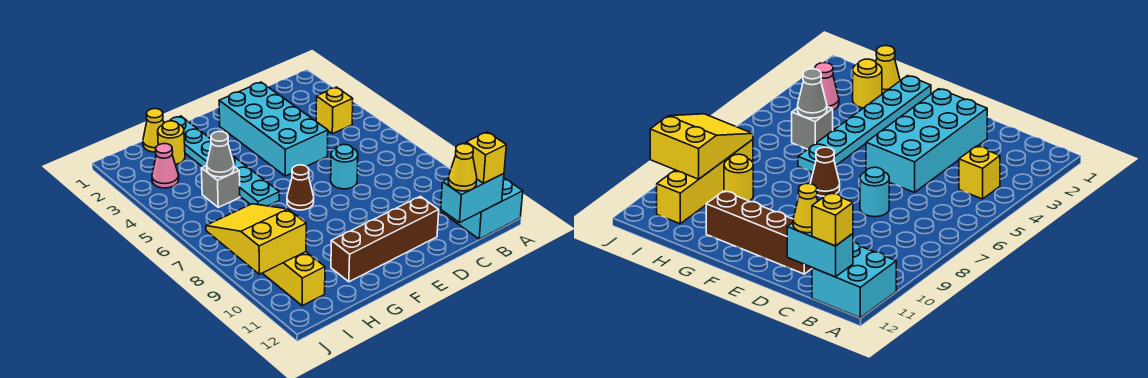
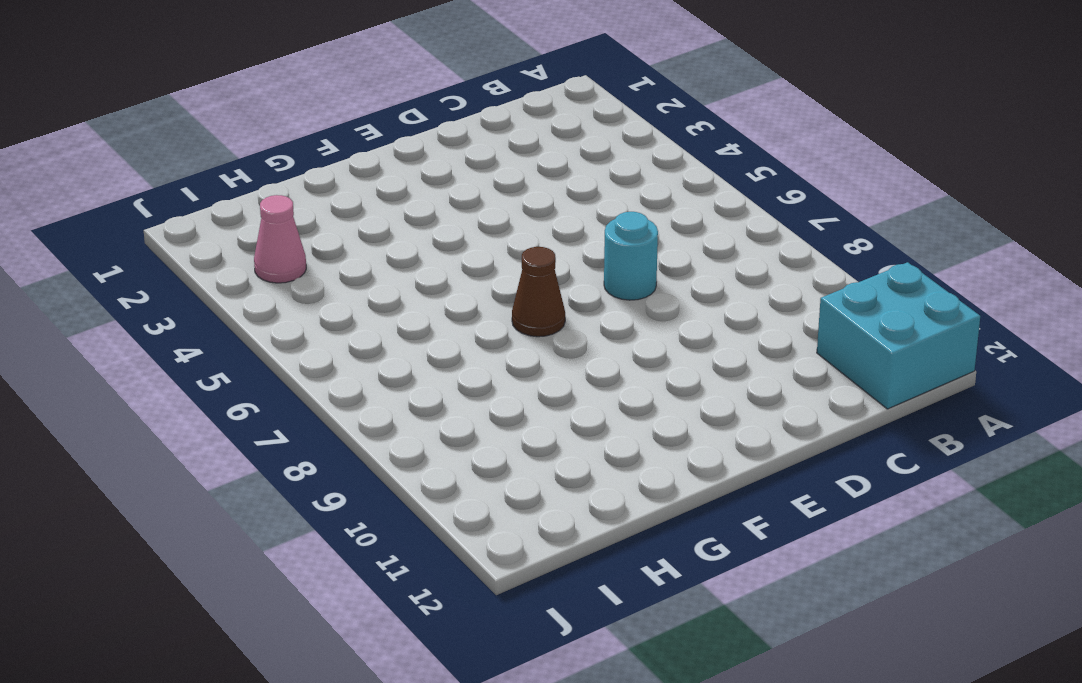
none -> yellow 1x1 brick [316,87,353,134]
none -> cyan 2x4 brick [219,82,328,176]
none -> brown 1x4 brick [331,196,439,282]

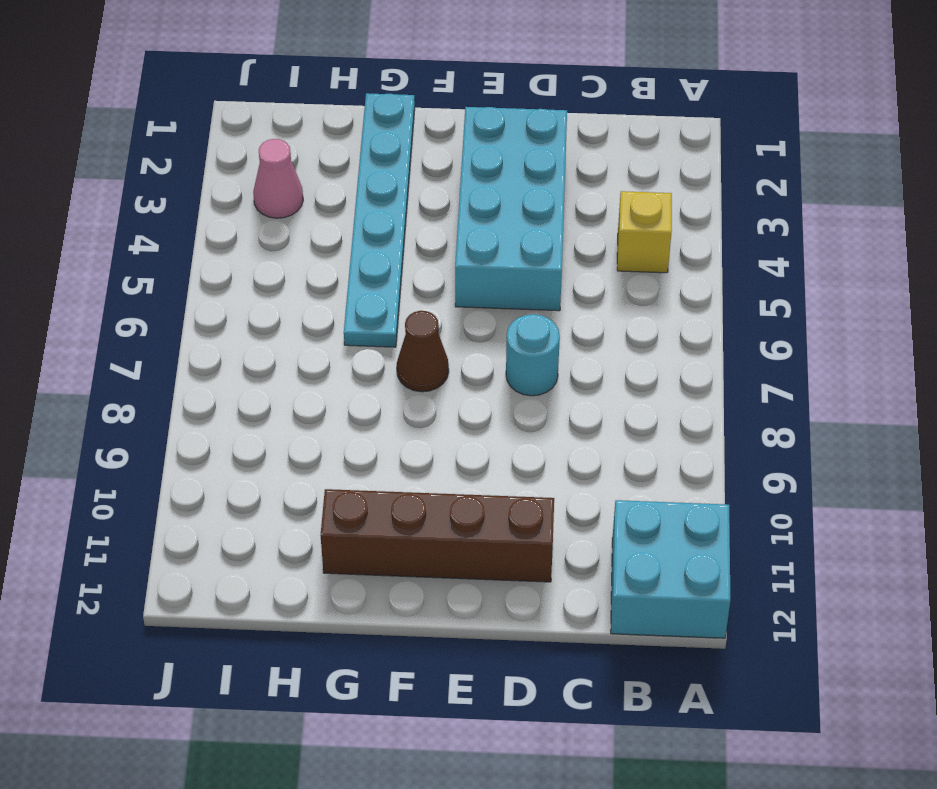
none -> yellow 1x1 cone [143,109,164,152]
none -> yellow 1x1 round brick [158,121,185,164]
none -> grey 1x1 brick [201,166,240,207]

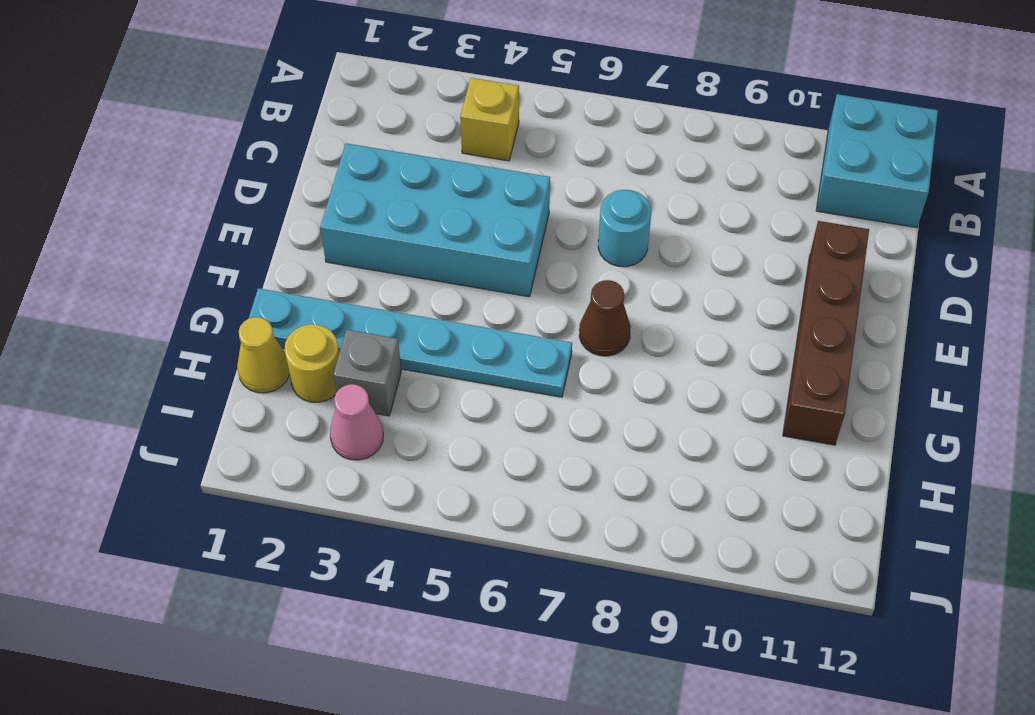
grey 1x1 brick [333,330,401,416] -> grey 1x1 brick moved to [201,166,240,207]
none -> yellow 1x1 round brick [724,154,753,201]
none -> yellow 1x4 brick [263,252,325,306]
none -> cyan 1x2 brick [441,174,504,223]

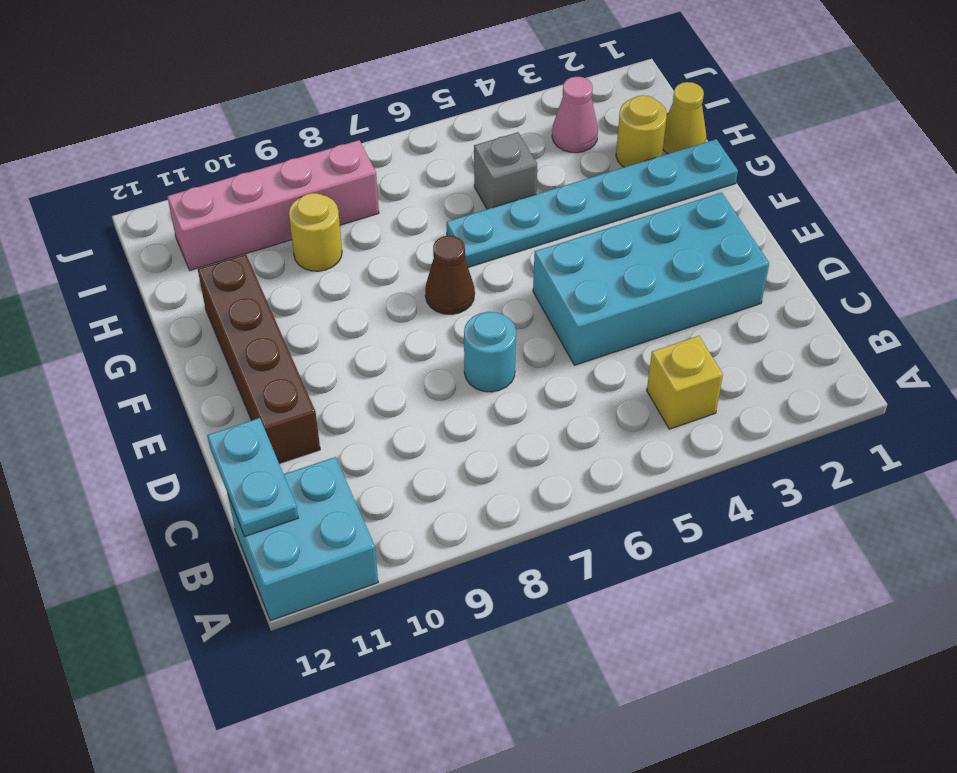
cyan 1x2 plate [207,418,298,536] -> cyan 1x2 brick [441,174,504,223]
pink 1x4 brick [167,140,379,270] -> yellow 1x4 brick [263,252,325,306]
none -> grey 1x1 cone [207,131,234,177]
none -> yellow 2x3 slope [206,204,306,274]
none -> yellow 1x1 brick [466,132,506,183]

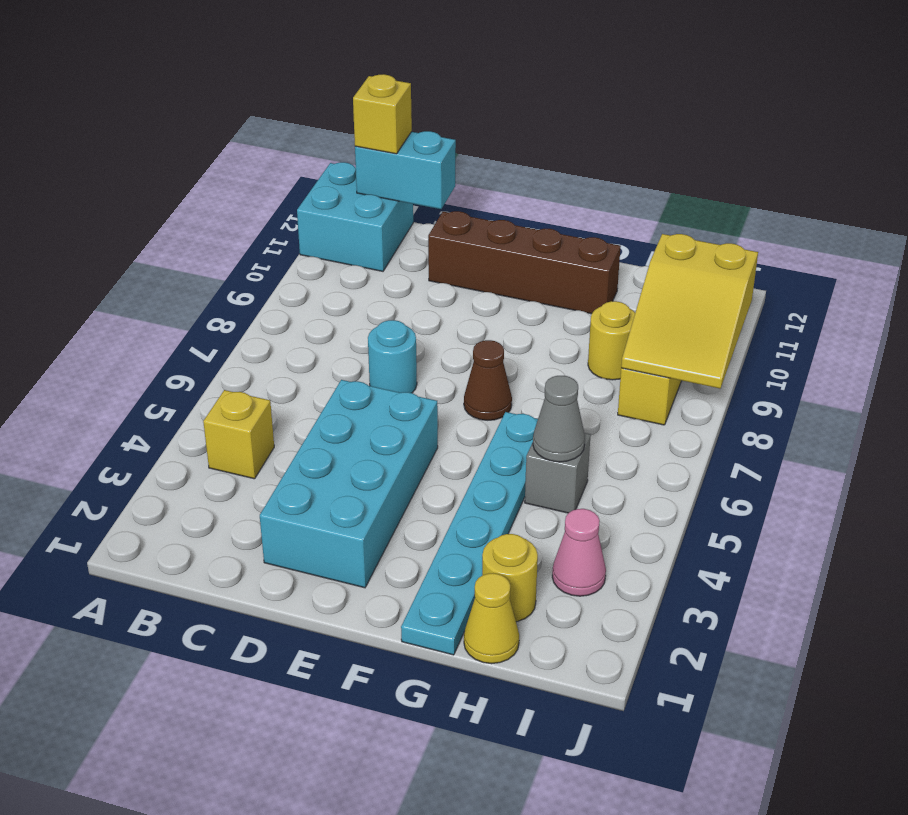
none -> yellow 1x1 cone [448,144,477,191]

